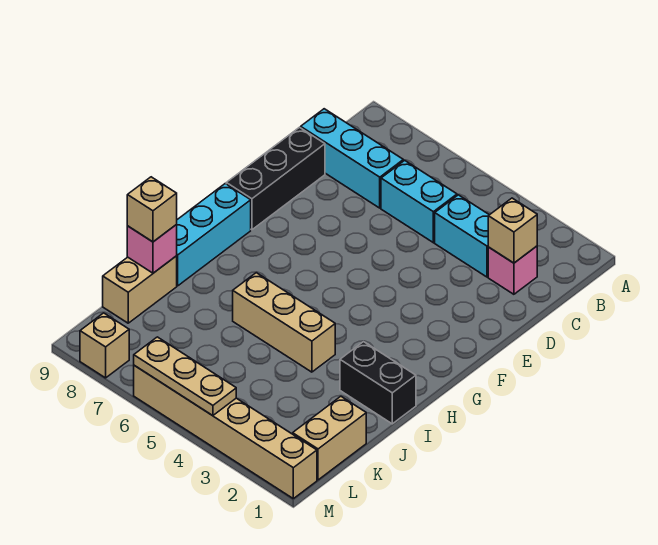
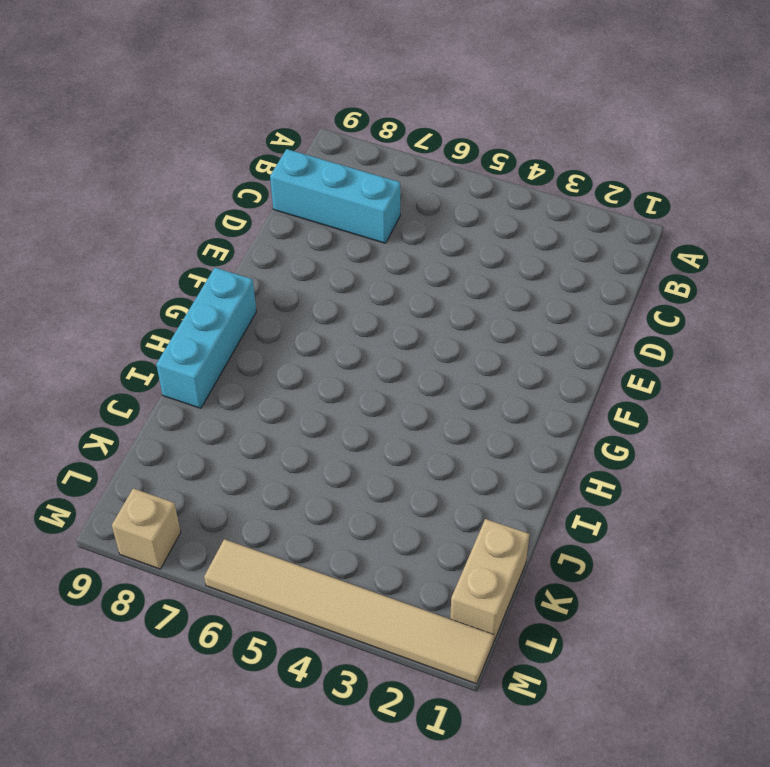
tan 1x6 tile [204,539,494,684] -> tan 1x6 brick [134,365,317,499]
none -> pink 1x1 brick [488,246,537,294]
none -> cyan 1x2 brick [435,195,489,277]
none -> cyan 1x2 brick [381,160,457,243]

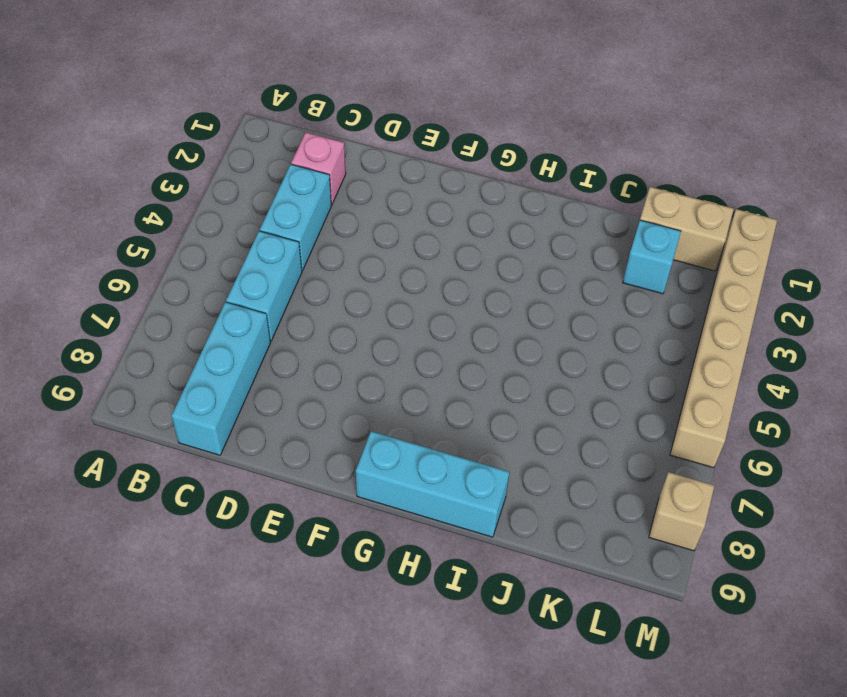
cyan 1x1 brick [623,220,681,294] -> none
none -> black 1x3 brick [226,127,325,230]
none -> black 1x2 brick [340,342,416,424]
none -> tan 1x3 brick [233,273,335,372]

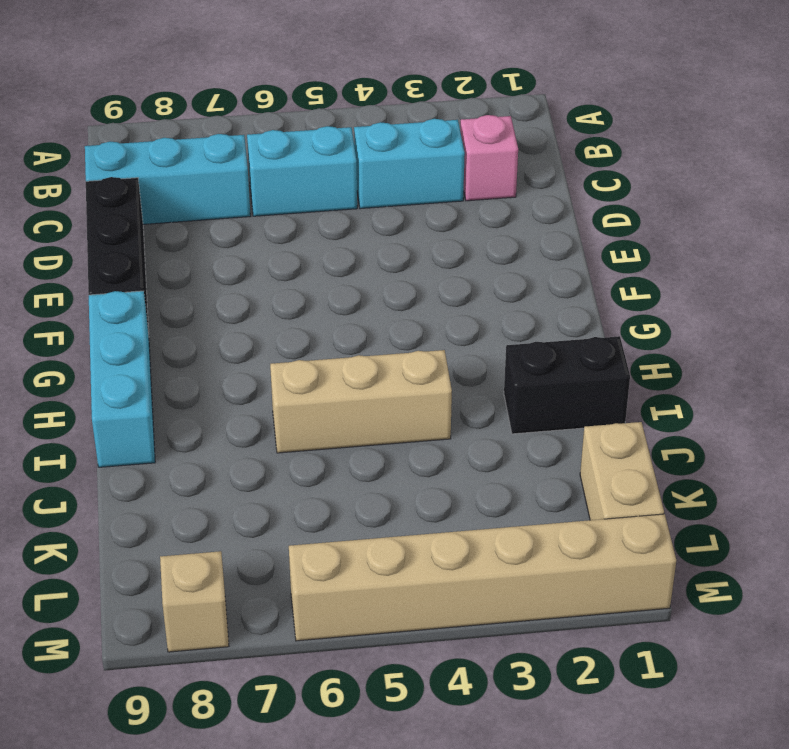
none -> tan 1x2 brick [103,256,177,323]
none -> tan 1x1 brick [488,198,537,263]
none -> pink 1x1 brick [127,225,177,273]

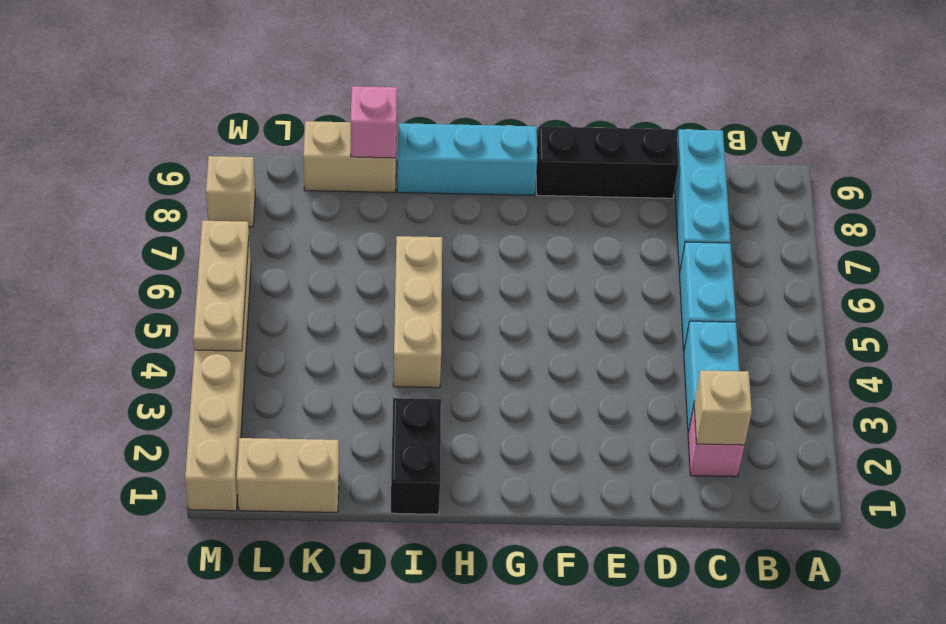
none -> tan 1x1 brick [127,177,177,242]

